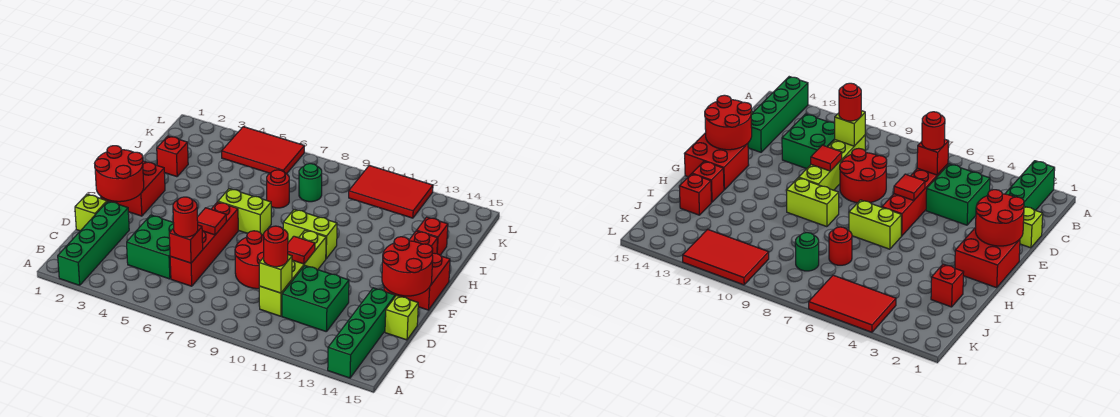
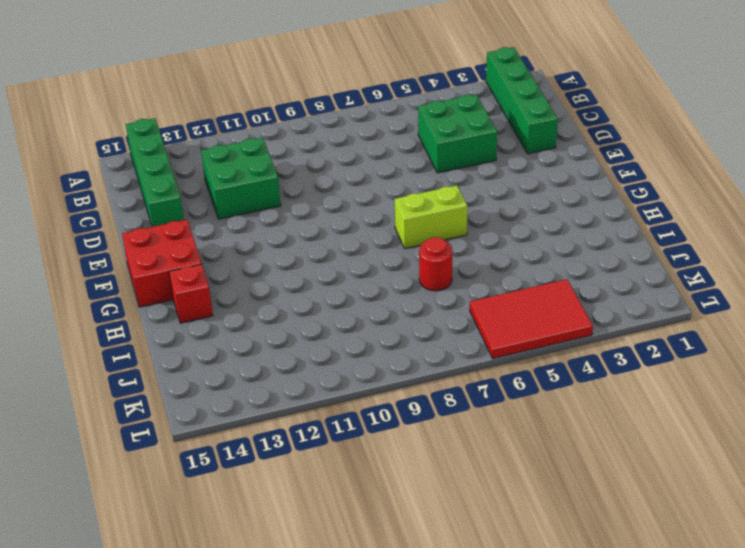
none -> red 1x4 brick [170,202,238,286]
none -> lime 1x4 brick [259,230,326,316]
none -> lime 1x1 brick [75,194,107,231]

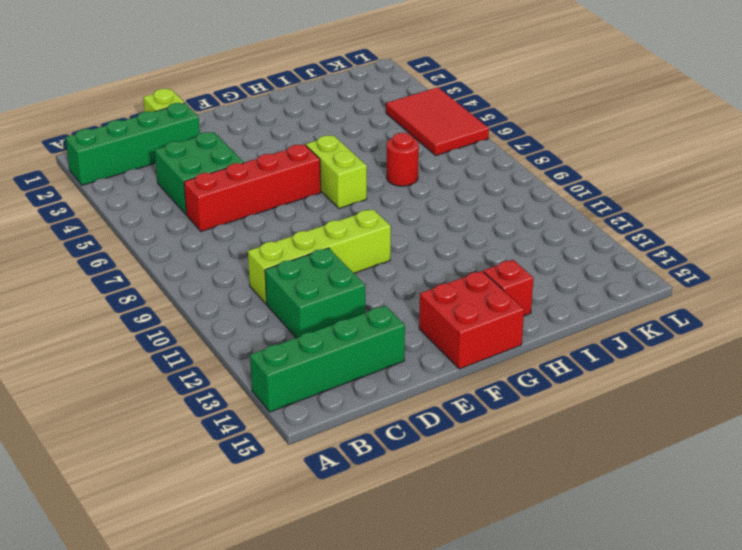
none -> red 2x2 round brick [235,231,264,289]
none -> lime 1x1 brick [385,295,418,340]
none -> red 2x2 brick [101,161,165,216]

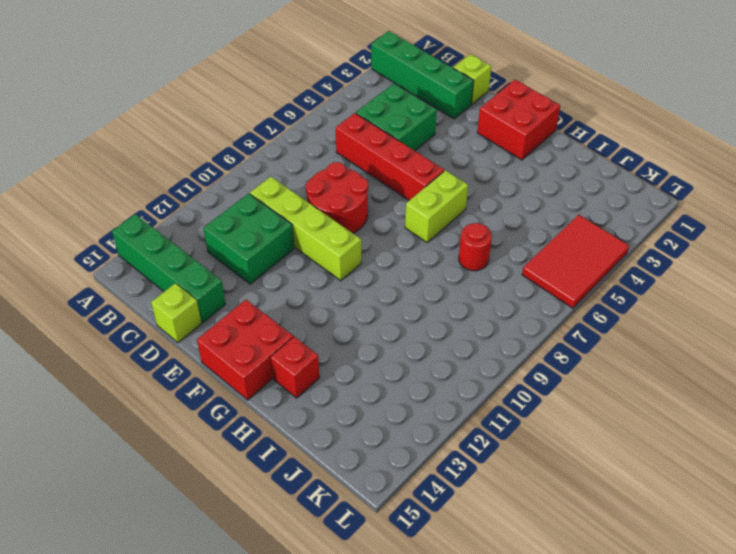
none -> lime 1x2 brick [283,209,337,259]
none -> red 1x1 brick [157,136,188,177]
none -> red 1x1 brick [417,217,448,255]

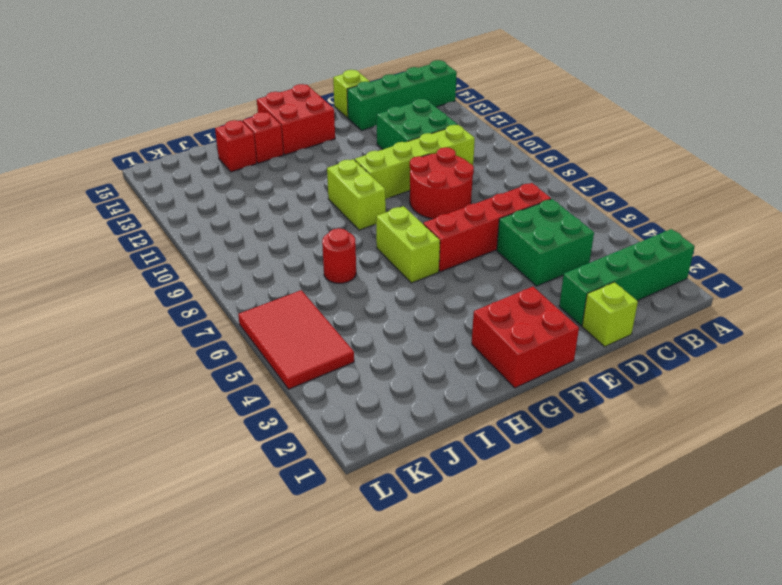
none -> red 1x1 brick [157,136,188,177]
none -> green 1x1 round brick [299,164,322,202]
none -> red 2x3 tile [349,165,433,218]

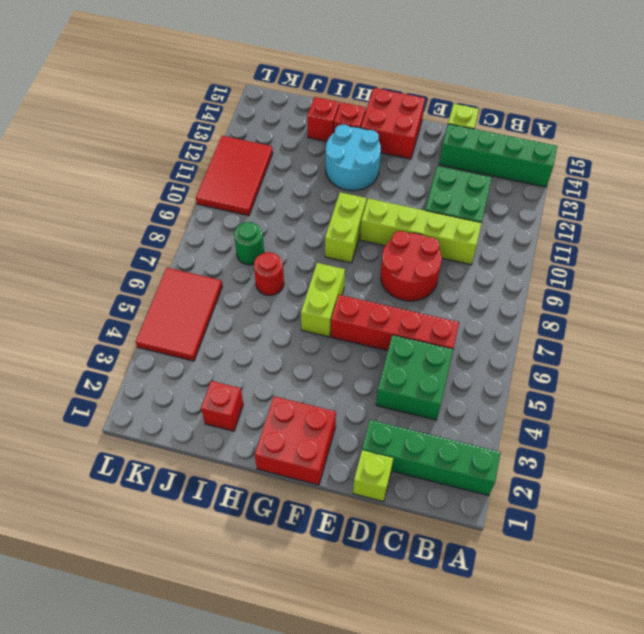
cyan 2x2 round brick [326,125,381,191] -> none
none -> red 1x1 brick [169,225,203,263]
none -> lime 1x1 brick [259,255,292,293]
none -> red 2x2 round brick [95,146,144,202]

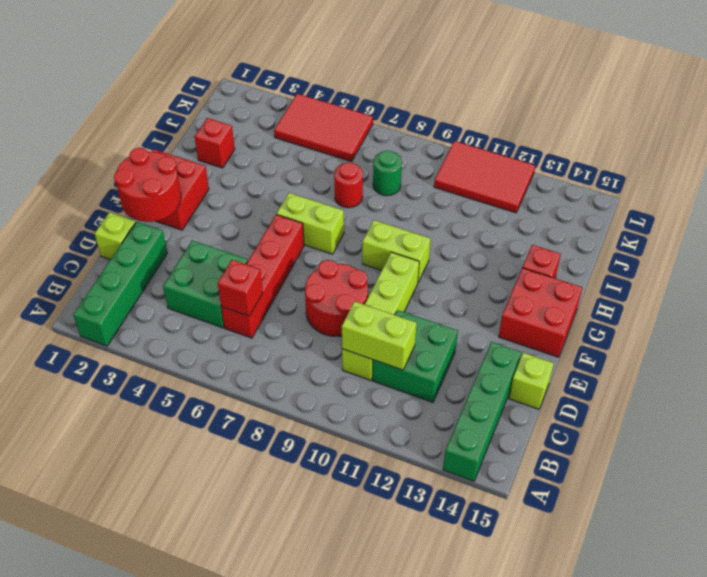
lime 1x2 brick [342,301,417,370] -> lime 1x1 brick [259,255,292,293]
none -> red 1x1 brick [417,217,448,255]
none -> red 1x1 tile [197,208,226,235]
none -> red 1x1 tile [288,236,315,264]

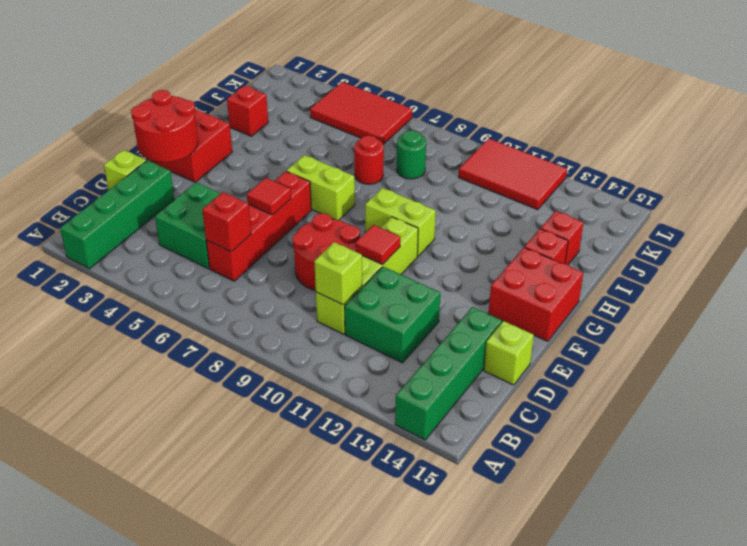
none -> red 2x2 round brick [382,237,433,296]
none -> red 1x1 round brick [173,197,198,237]
none -> red 1x1 round brick [263,226,288,267]

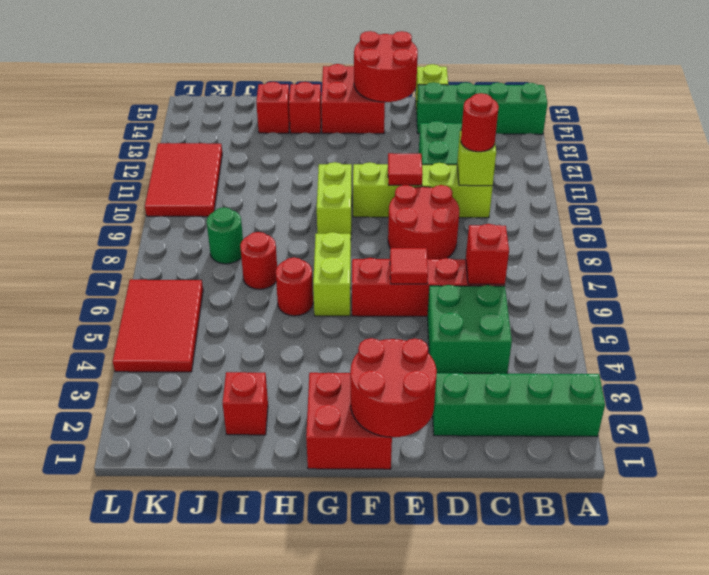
red 1x1 round brick [276,258,313,316] -> red 1x1 round brick moved to [173,197,198,237]
none -> lime 1x1 brick [75,194,107,231]

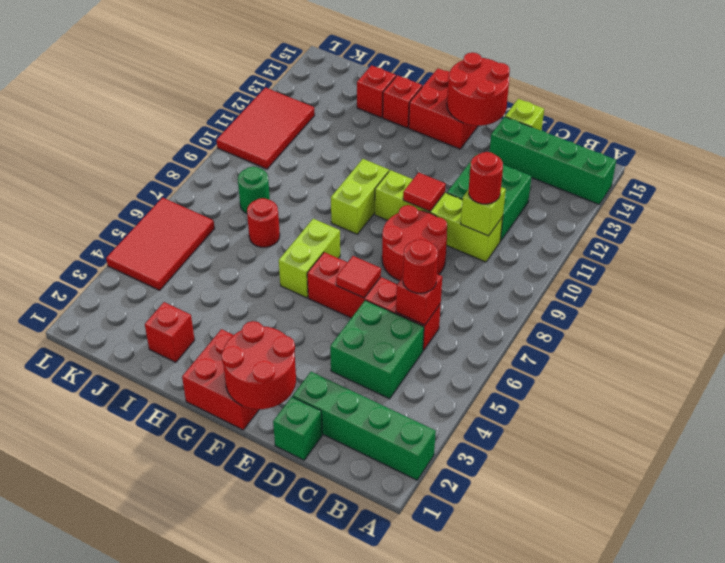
green 1x1 brick [273,397,322,460] -> lime 1x1 brick [75,194,107,231]

